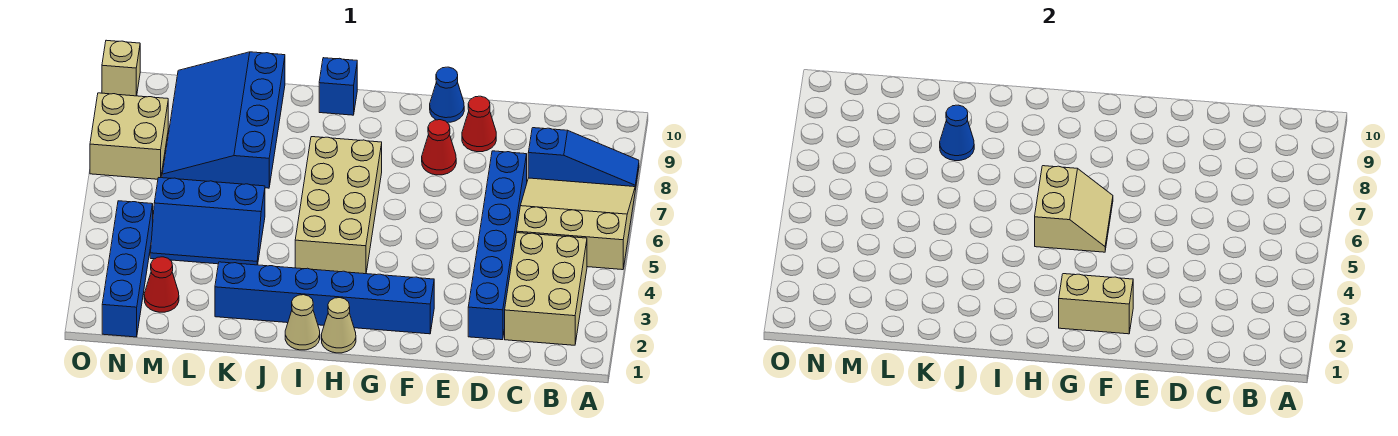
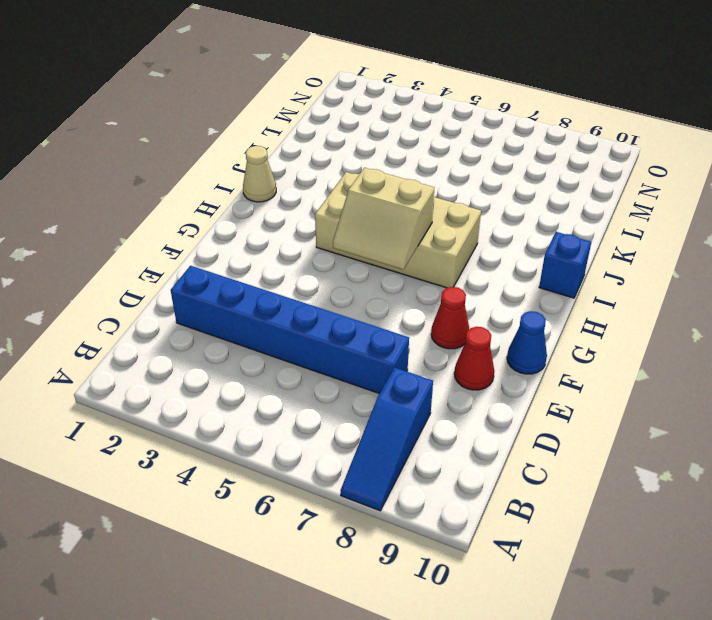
none -> tan 3x3 slope [517,178,635,270]
none -> tan 2x3 brick [505,233,587,345]
none -> blue 1x6 brick [215,262,434,334]

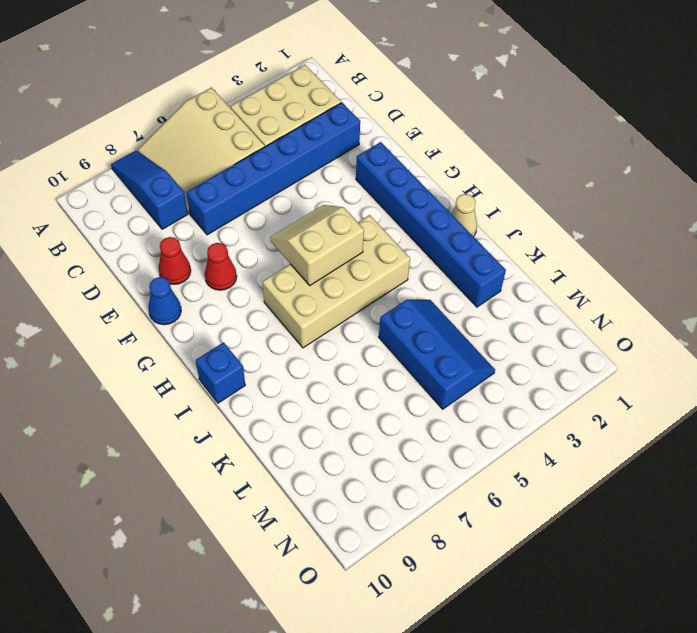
none -> tan 1x1 cone [321,298,356,353]
none -> blue 3x4 slope [162,52,285,188]
none -> red 1x1 cone [144,257,179,312]

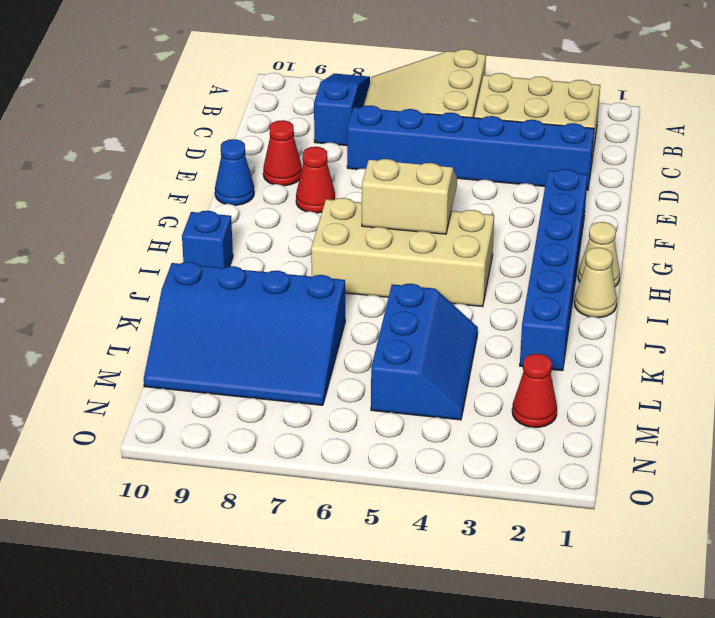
none -> blue 1x4 brick [102,201,153,337]
none -> tan 2x2 brick [90,93,168,179]
none -> tan 1x1 brick [102,40,140,96]

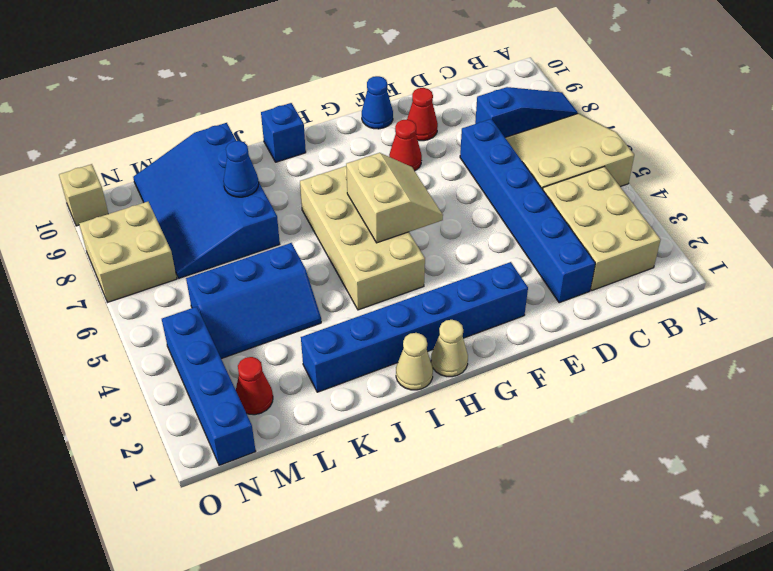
none -> tan 1x2 brick [1059,274,1133,334]

